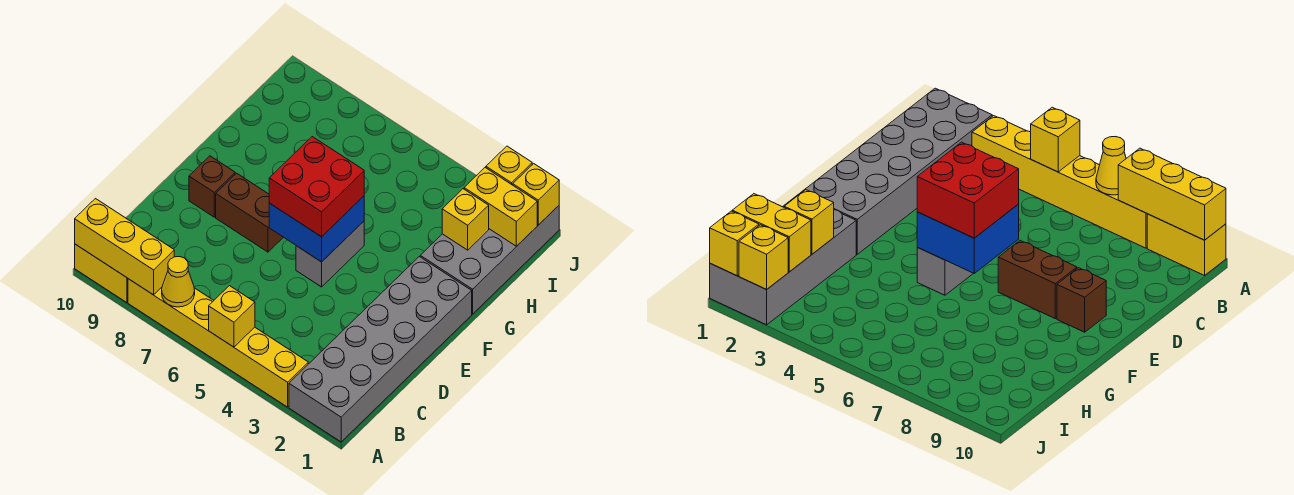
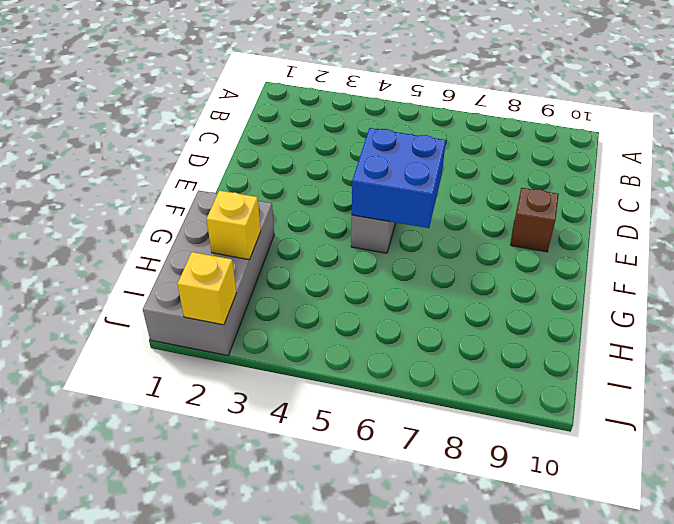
none -> grey 2x6 brick [289,257,472,442]
none -> yellow 1x6 brick [128,279,308,407]
none -> yellow 1x2 brick [75,244,128,303]

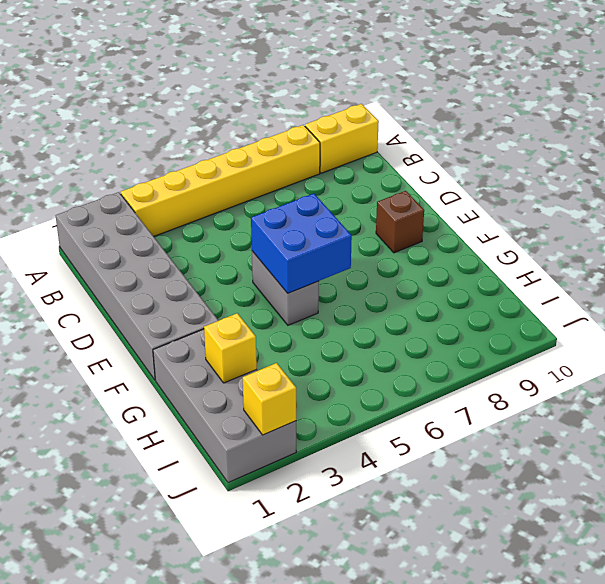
none -> brown 1x2 brick [216,173,283,252]
none -> yellow 1x1 brick [209,286,255,347]
none -> yellow 1x1 cone [162,257,195,307]

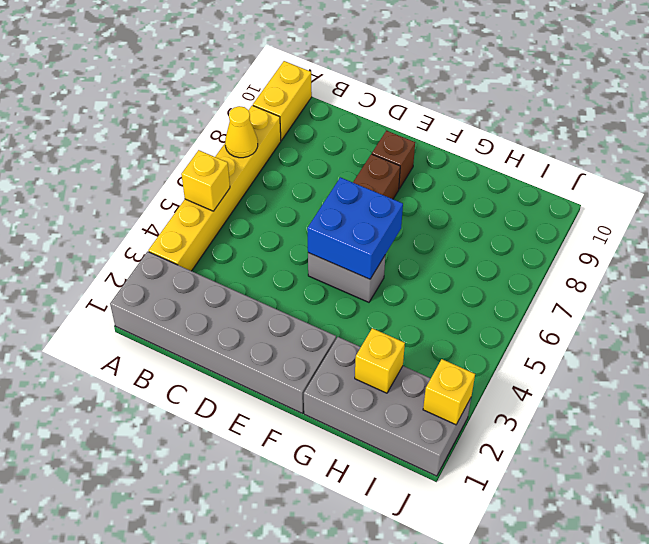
none -> yellow 1x3 brick [75,199,174,295]
none -> yellow 1x2 brick [464,168,537,246]
none -> yellow 1x1 brick [513,164,559,225]

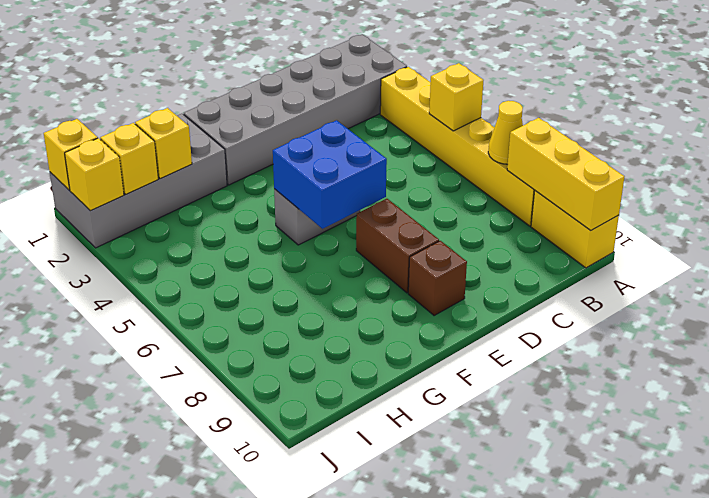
yellow 1x1 brick [100,123,158,194] -> yellow 1x2 brick [464,168,537,246]
none -> red 2x2 brick [269,137,364,237]

